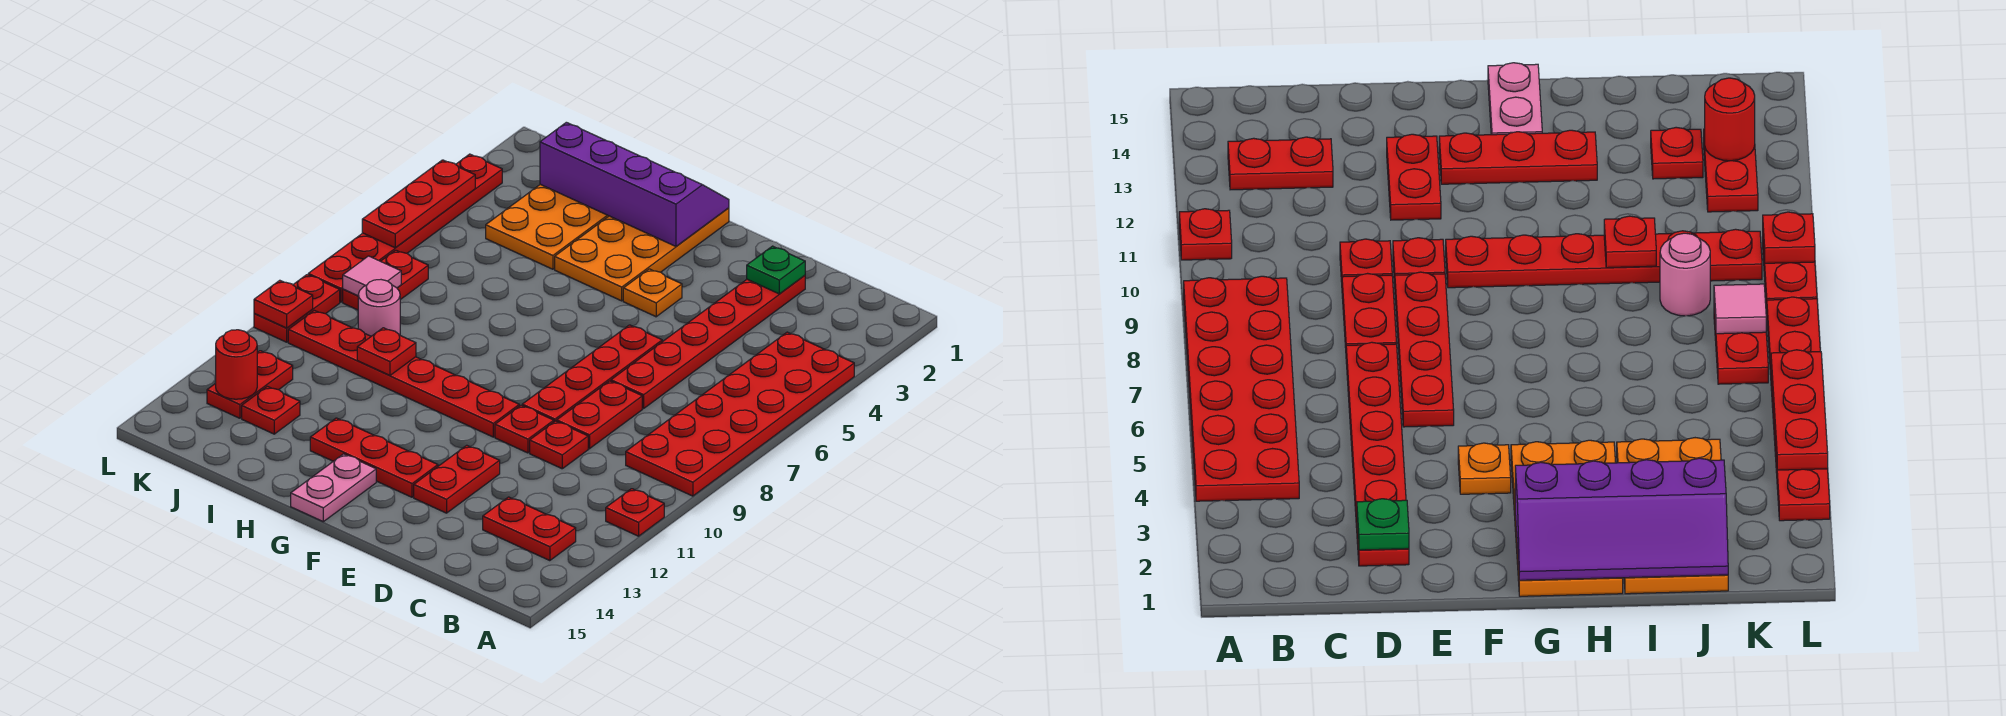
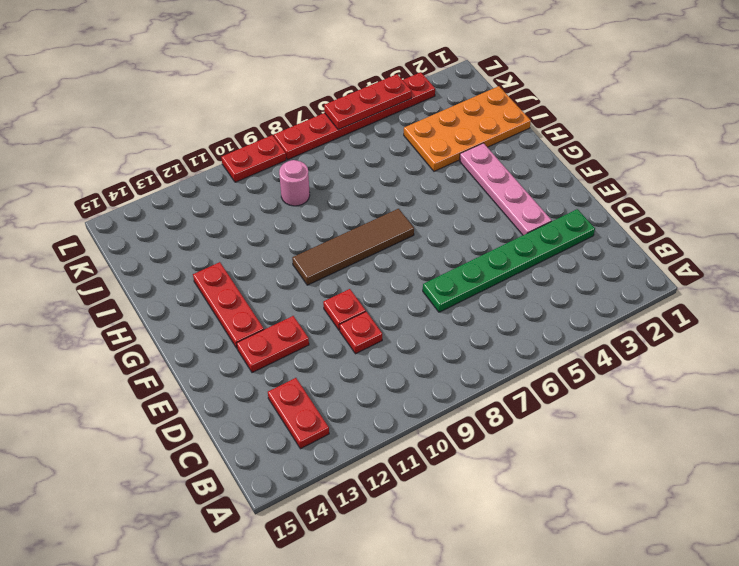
green 1x6 plate [423,209,595,312] -> red 1x6 plate [611,275,805,408]
pink 1x4 plate [460,143,552,235] -> orange 2x4 plate [555,208,729,301]
brown 1x4 tile [292,209,414,285] -> red 1x6 plate [288,310,519,437]
none -> red 2x6 plate [626,332,854,496]
none -> red 1x1 plate [606,489,664,536]
none -> red 1x2 plate [557,381,642,449]

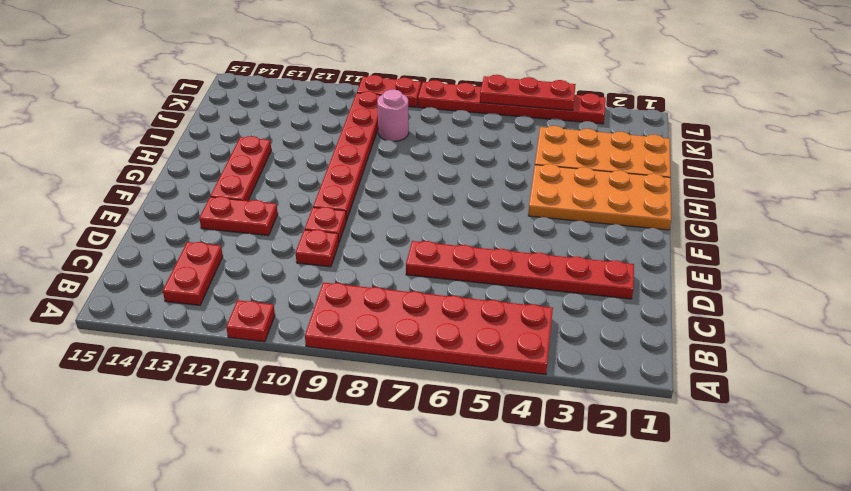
none -> red 1x2 plate [557,381,642,449]
none -> red 1x4 plate [522,325,662,422]
none -> orange 1x1 plate [623,269,682,317]

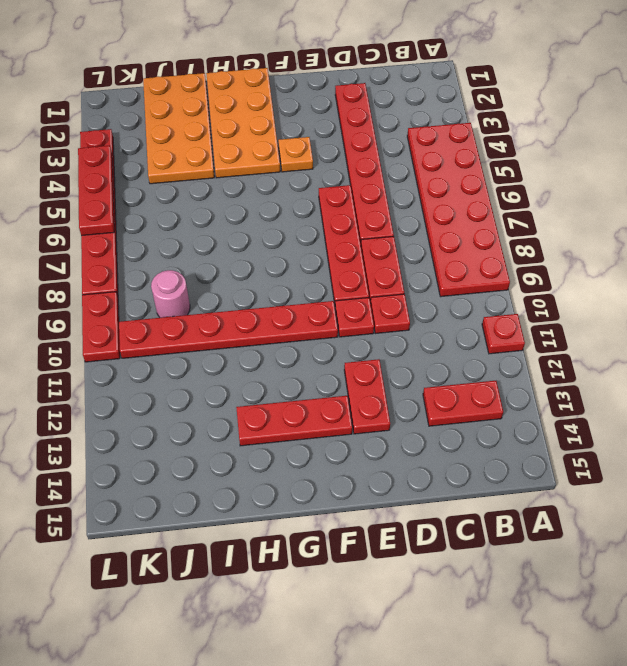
none -> pink 1x2 plate [291,454,376,522]
none -> red 1x1 plate [242,386,300,434]
none -> red 1x2 plate [343,250,428,310]

